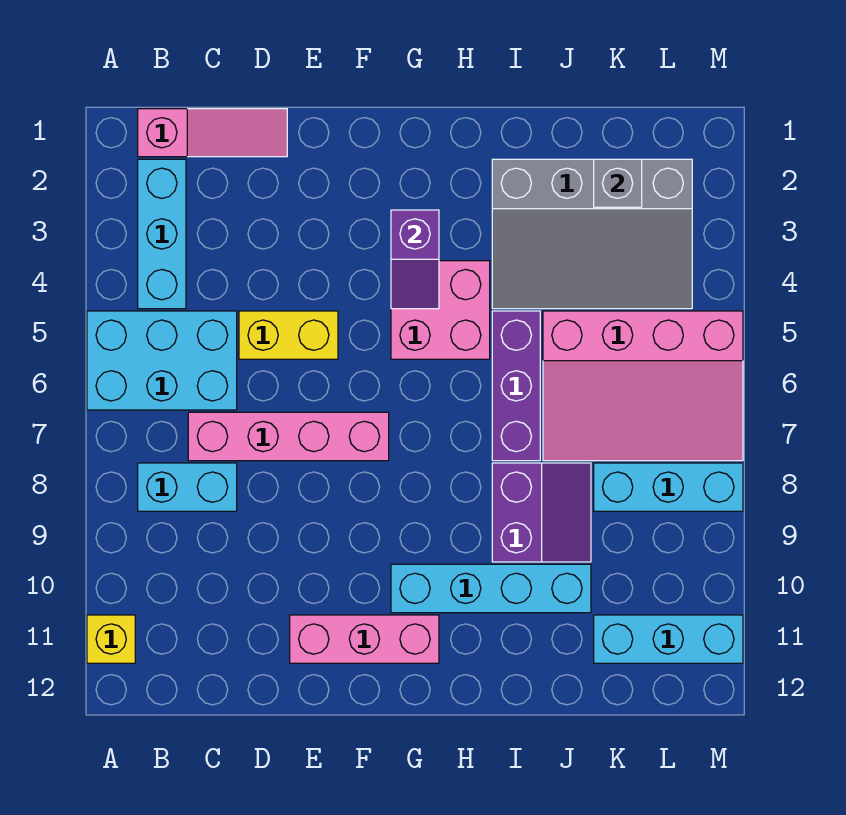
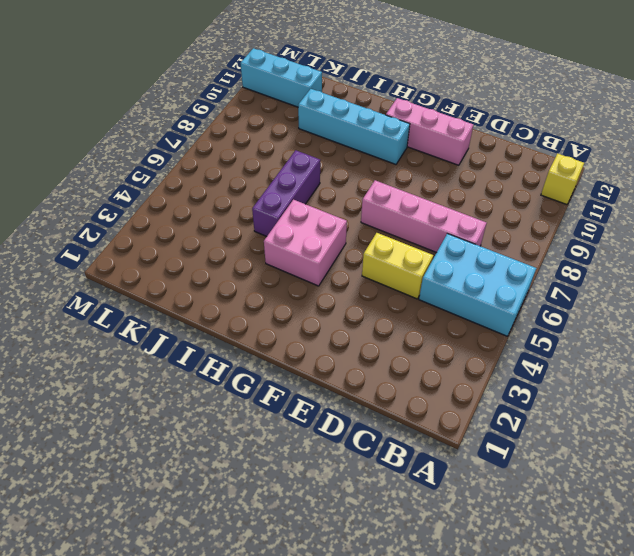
none -> pink 1x3 slope [138,109,287,157]
none -> cyan 1x3 brick [138,159,186,309]
none -> cyan 1x2 brick [138,463,237,511]

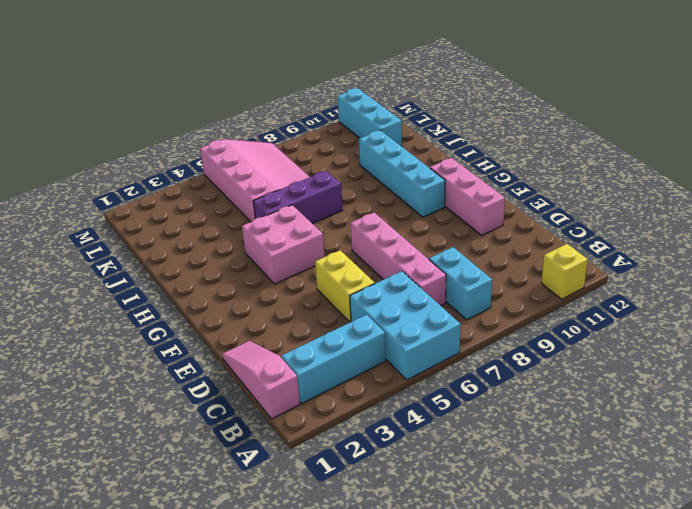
none -> grey 3x4 slope [492,159,692,309]
none -> purple 2x2 slope [492,463,591,562]
none -> cyan 1x3 brick [594,463,743,511]

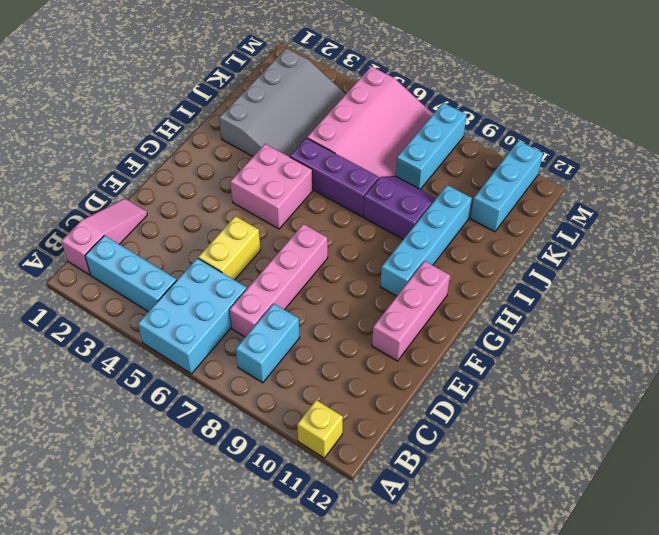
none -> purple 1x2 slope [391,210,439,309]
none -> grey 1x1 brick [594,159,642,207]

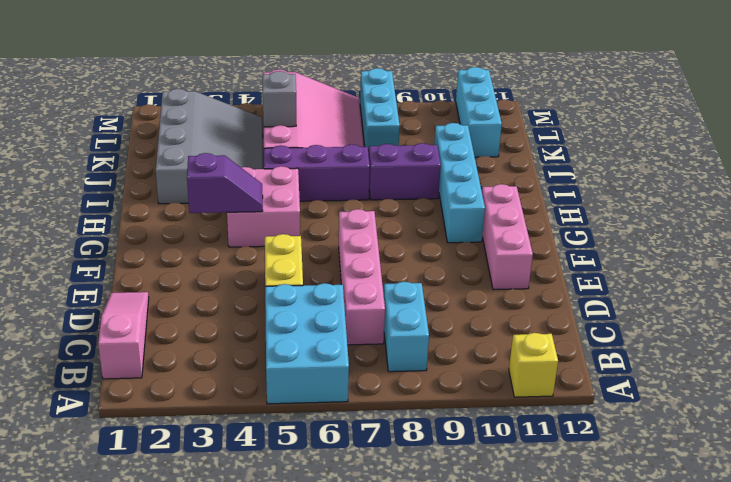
grey 1x1 brick [263,71,296,127] -> grey 1x1 brick moved to [594,159,642,207]
none -> cyan 1x3 brick [138,159,186,309]

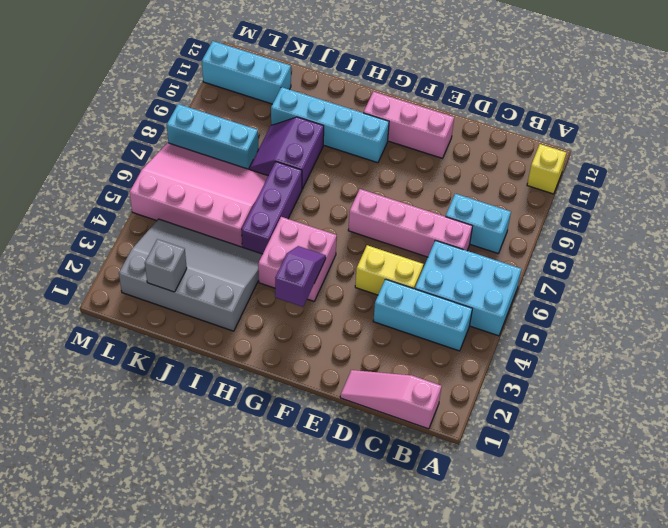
cyan 1x3 brick [373,279,472,351] -> cyan 1x3 brick turned to [138,159,186,309]

